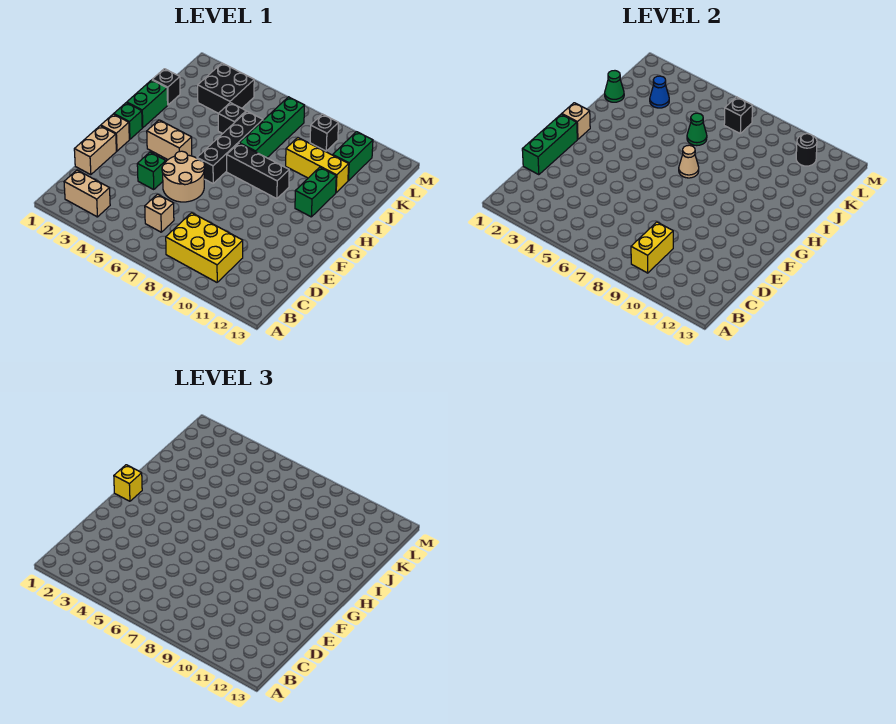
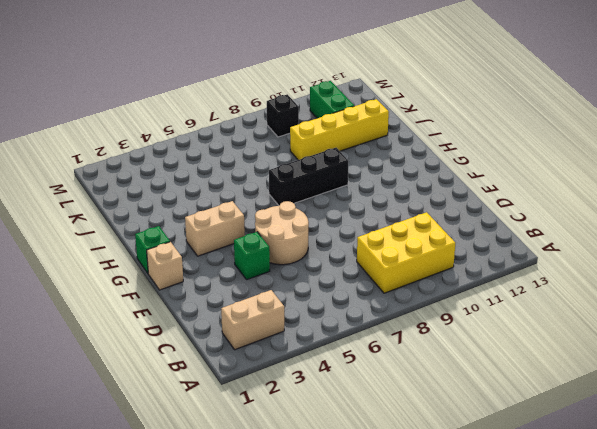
yellow 1x4 brick [290,99,389,160] -> yellow 1x3 brick [286,138,349,192]
none -> tan 1x1 brick [145,194,174,232]
none -> tan 1x2 brick [74,126,116,175]
none -> black 1x4 brick [197,111,263,183]
none -> green 1x2 brick [127,80,168,128]

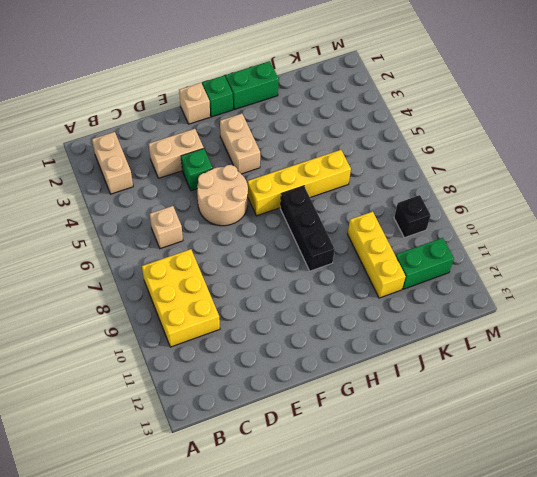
tan 1x2 brick [149,129,204,178] -> tan 1x2 brick moved to [74,126,116,175]
yellow 1x4 brick [248,150,351,216] -> black 1x4 brick [197,111,263,183]
none -> green 1x2 brick [295,167,336,217]
none -> green 1x4 brick [239,97,304,158]
none -> black 1x1 brick [152,69,180,105]
none -> black 1x1 brick [218,103,246,134]

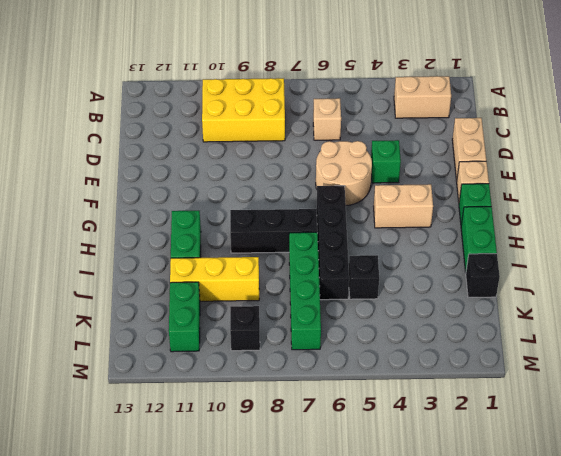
none -> black 2x2 brick [198,63,254,113]
none -> yellow 1x2 brick [631,222,673,273]
none -> green 1x3 brick [522,114,577,175]
none -> tan 1x1 brick [562,103,590,139]

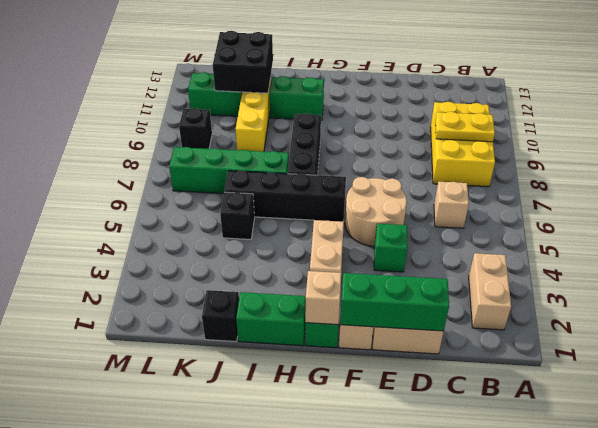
yellow 1x2 plate [435,112,495,142] -> yellow 1x2 brick [631,222,673,273]
black 2x2 brick [213,31,273,93] -> black 2x2 brick moved to [198,63,254,113]
none -> tan 1x1 cone [679,145,699,178]
none -> green 1x1 cone [605,71,624,102]
none -> green 1x1 cone [687,113,707,146]
none -> blue 1x1 cone [650,76,669,108]

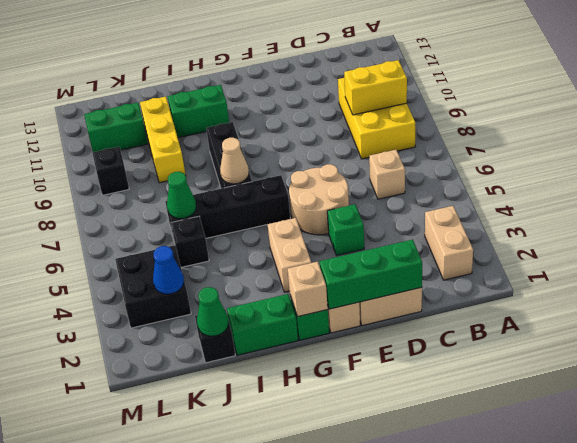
none -> green 1x4 brick [239,97,304,158]
none -> black 1x1 brick [724,97,752,133]
none -> black 1x1 round brick [796,134,817,166]
none -> yellow 1x1 brick [114,465,142,501]

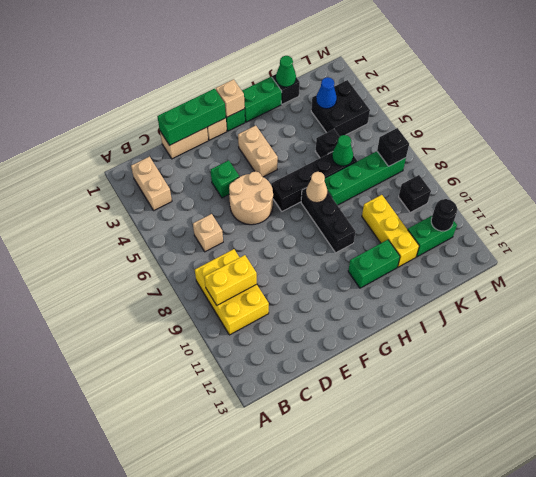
none -> yellow 1x1 brick [114,465,142,501]

